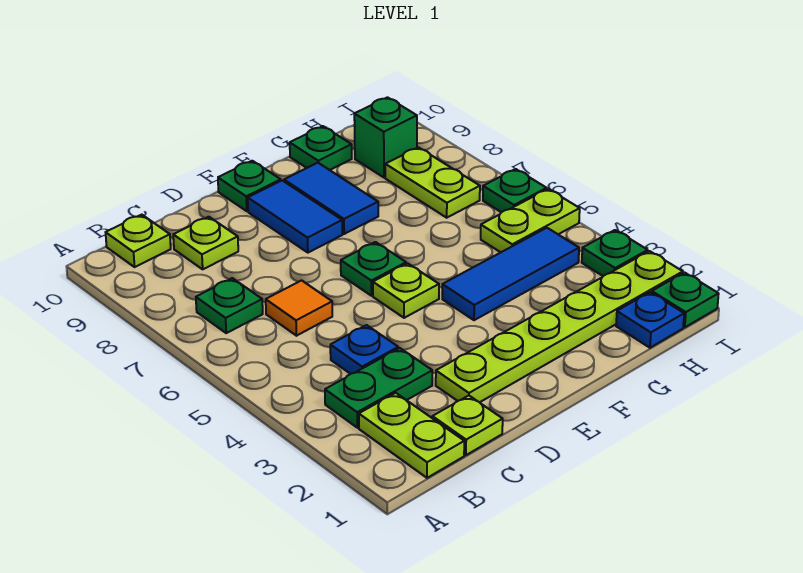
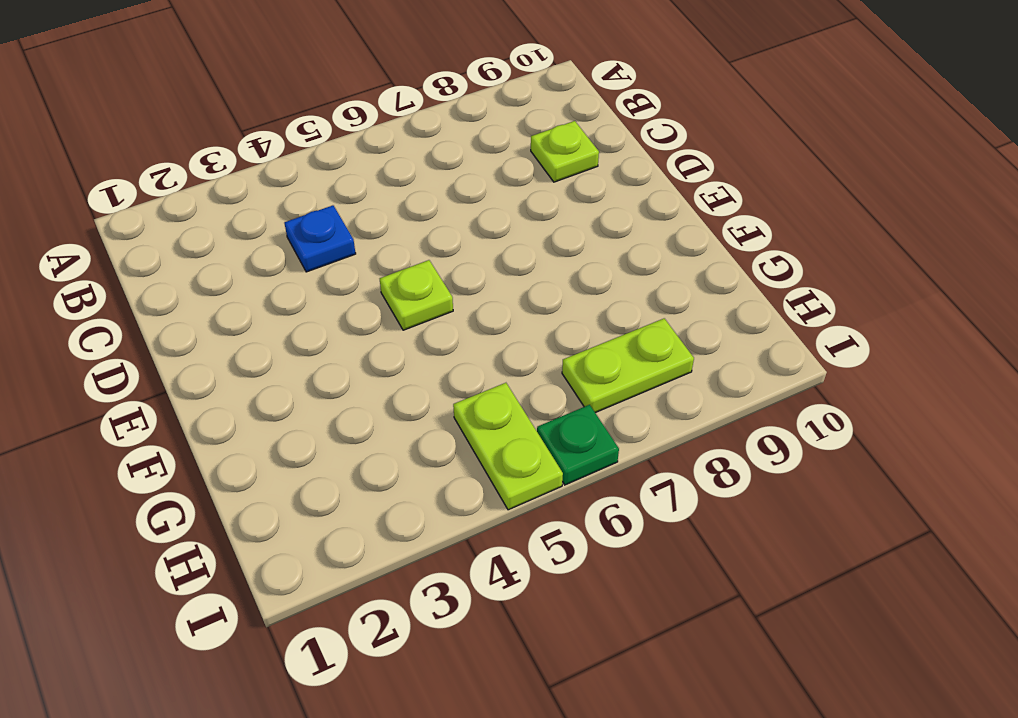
none -> lime 1x2 plate [359,393,464,478]
none -> green 1x2 plate [325,348,432,428]
none -> green 1x1 plate [196,278,263,333]

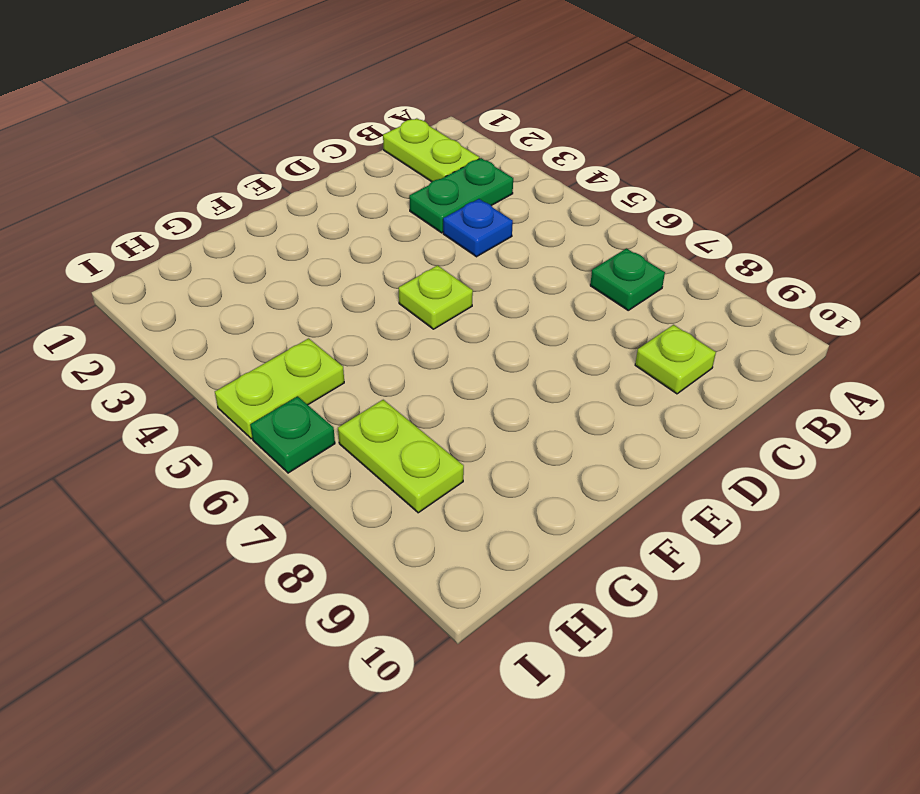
none -> lime 1x1 plate [106,215,171,267]
none -> lime 1x1 plate [432,396,503,455]
none -> orange 1x1 tile [266,280,332,336]

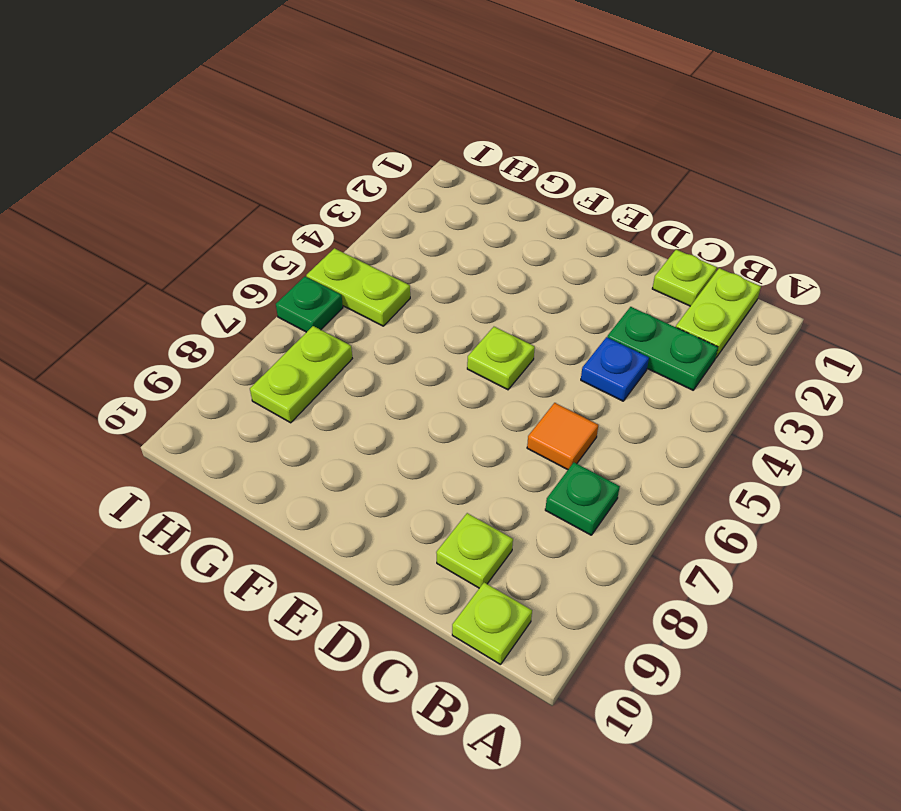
none -> lime 1x6 plate [436,251,683,402]
none -> green 1x1 plate [341,242,406,296]
none -> blue 1x2 tile [248,180,343,253]

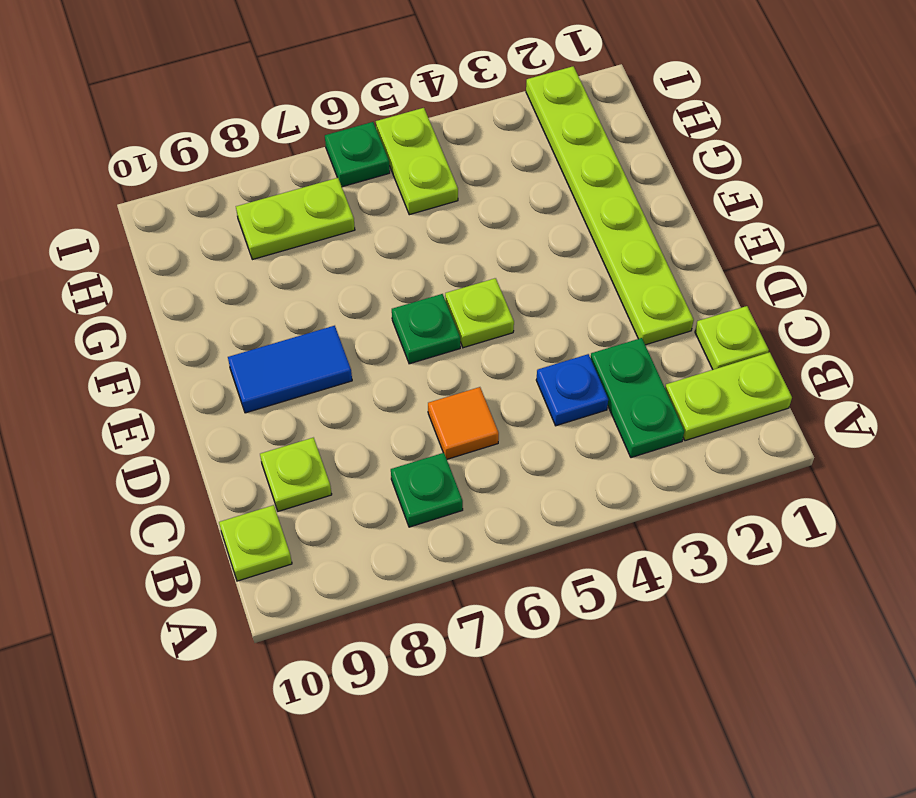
none -> green 1x1 plate [218,161,281,211]
none -> blue 1x3 tile [442,228,579,320]
none -> blue 1x2 tile [284,163,378,234]

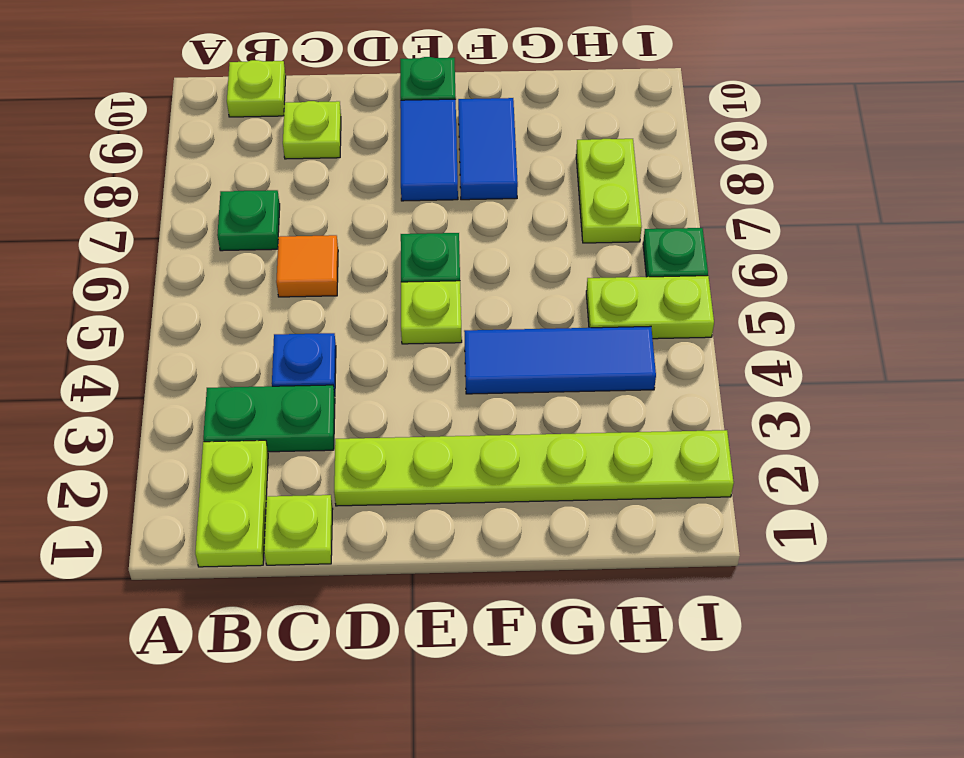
none -> green 1x1 plate [290,126,352,170]
none -> blue 1x1 plate [616,292,684,348]
none -> green 1x1 brick [354,97,417,178]

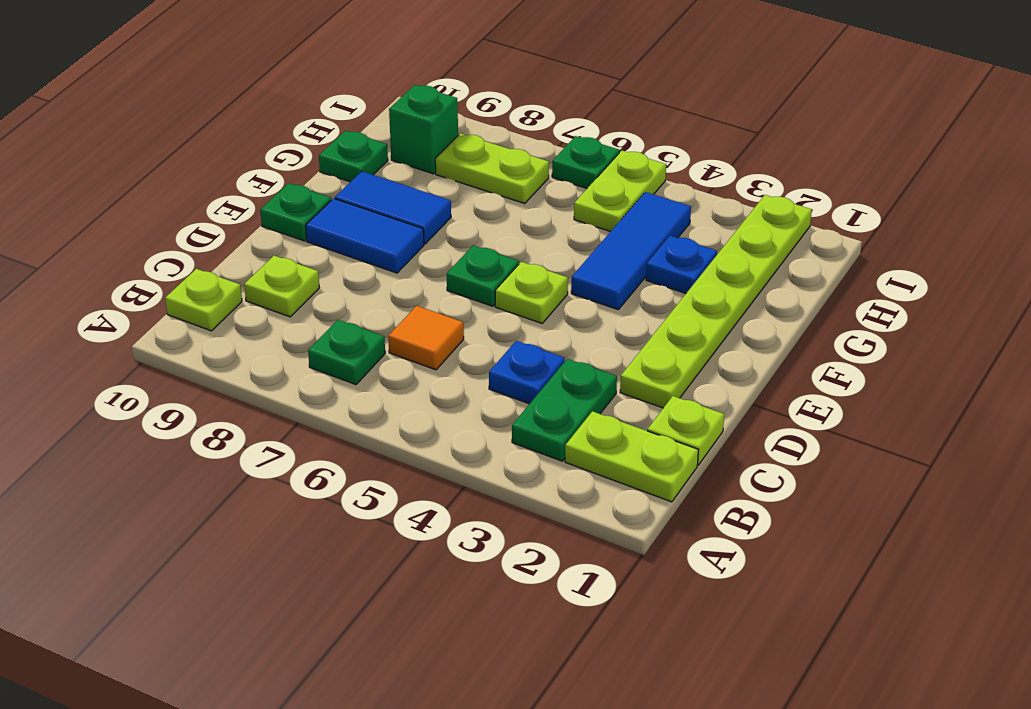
blue 1x1 plate [646,236,717,293] -> blue 1x1 plate moved to [616,292,684,348]
none -> green 1x1 plate [652,273,719,327]
none -> green 1x1 plate [582,230,648,276]

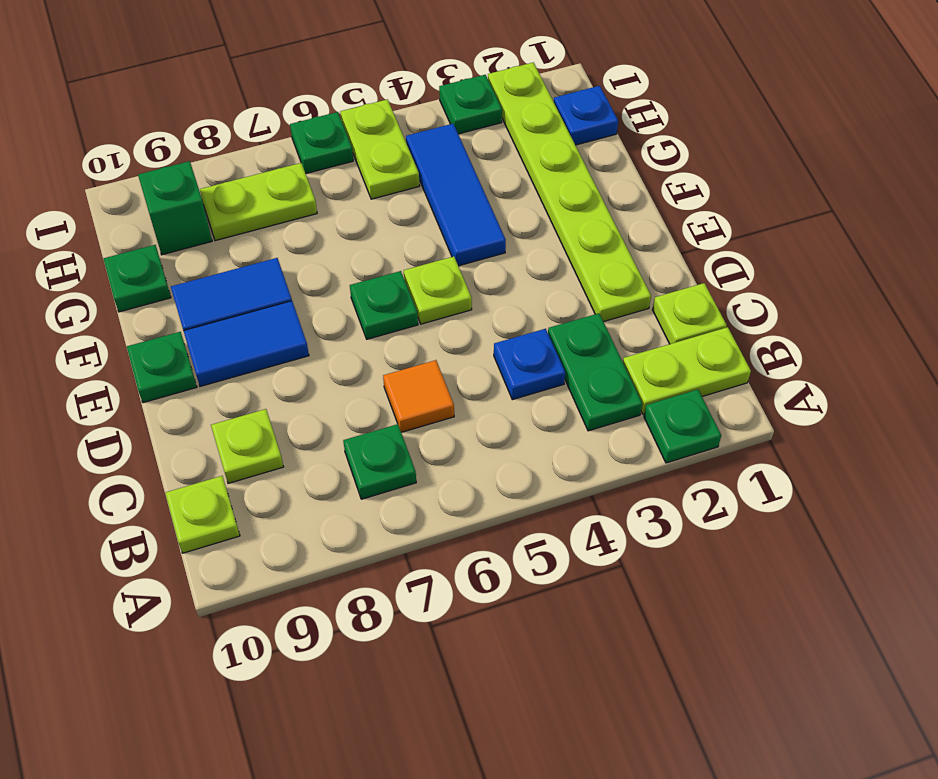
green 1x1 plate [644,389,721,463] -> green 1x1 plate moved to [652,273,719,327]

